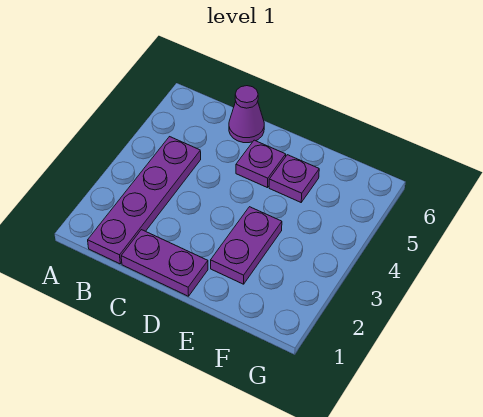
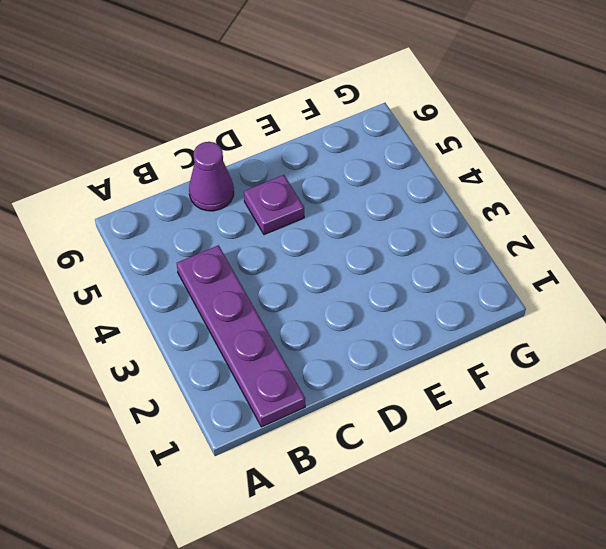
none -> purple 1x2 plate [121,230,208,296]
none -> purple 1x2 plate [211,207,282,284]

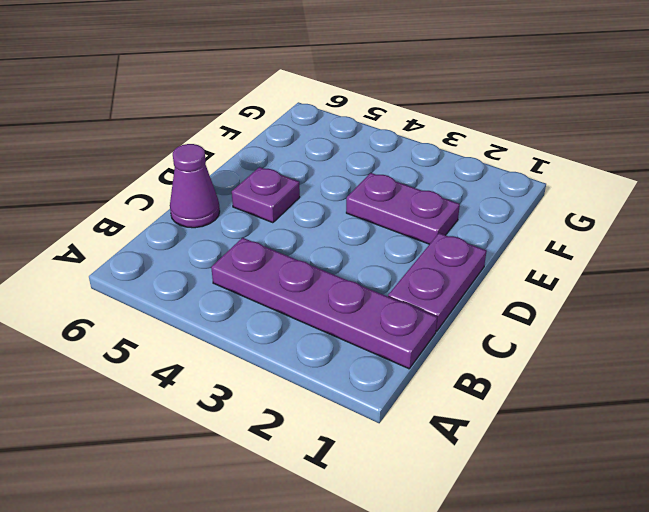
none -> purple 1x1 plate [269,155,319,202]

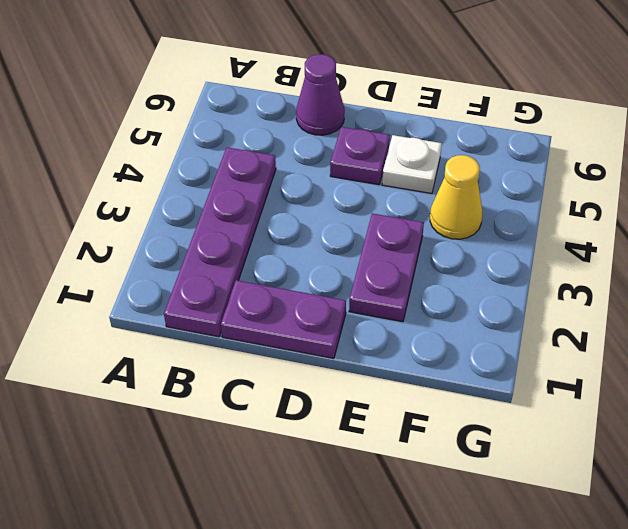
white 1x1 plate [382,135,442,193] -> purple 1x1 plate [269,155,319,202]
yellow 1x1 cone [430,155,482,239] -> none

